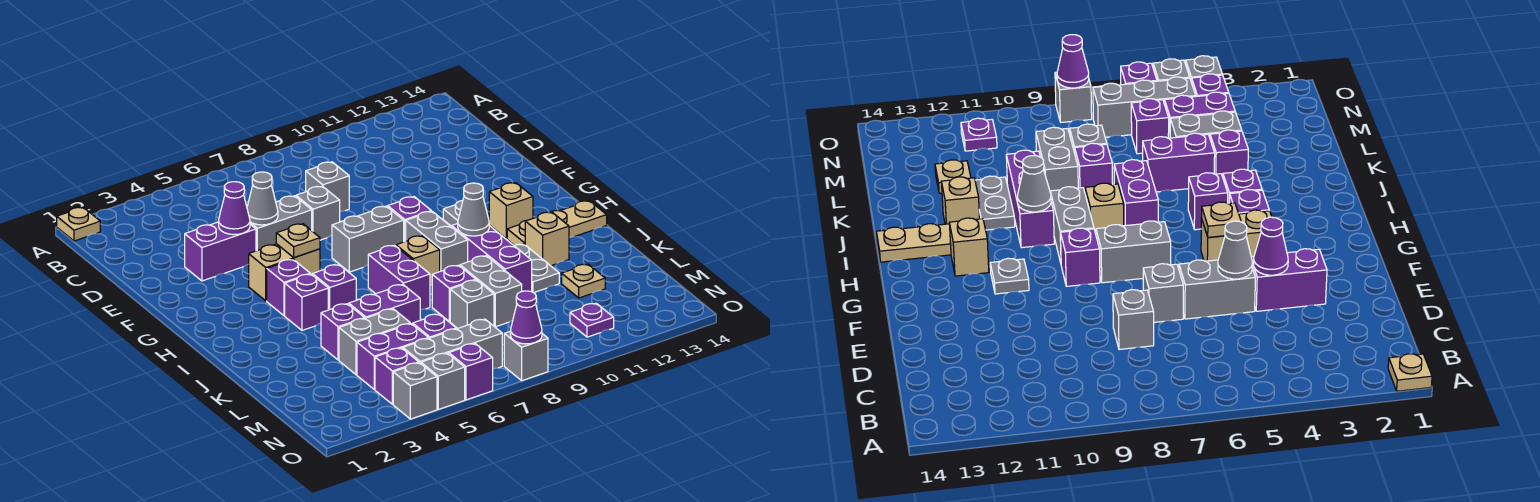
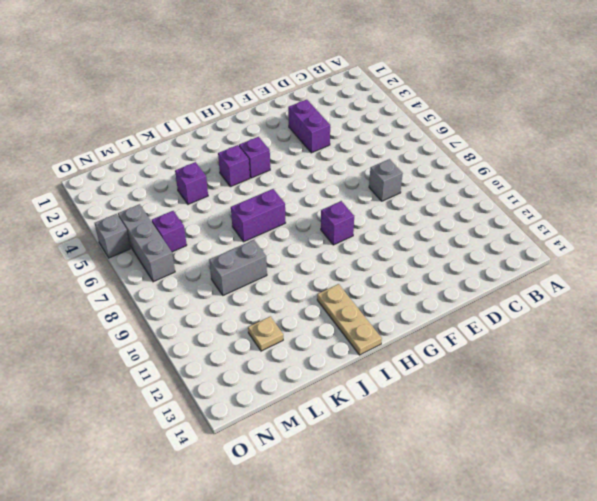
none -> tan 1x1 plate [57,207,100,241]
none -> grey 1x2 brick [250,196,312,251]
none -> grey 1x1 brick [296,186,340,240]
none -> tan 1x2 brick [249,244,320,301]

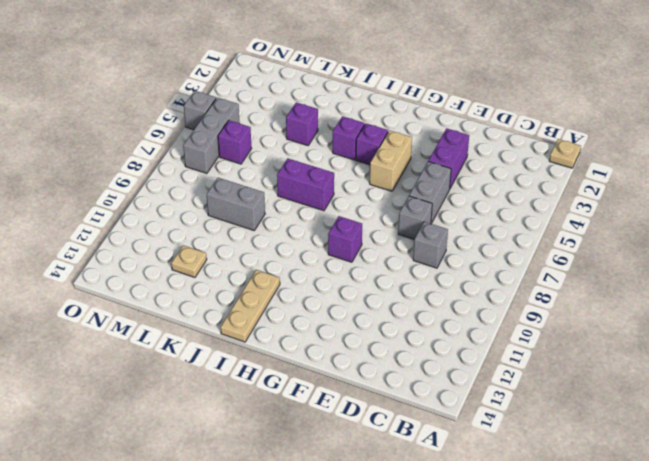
none -> grey 1x2 brick [332,206,404,272]
none -> grey 1x1 plate [443,201,463,226]
none -> grey 1x2 brick [406,211,468,271]
none -> tan 1x1 brick [489,183,533,239]

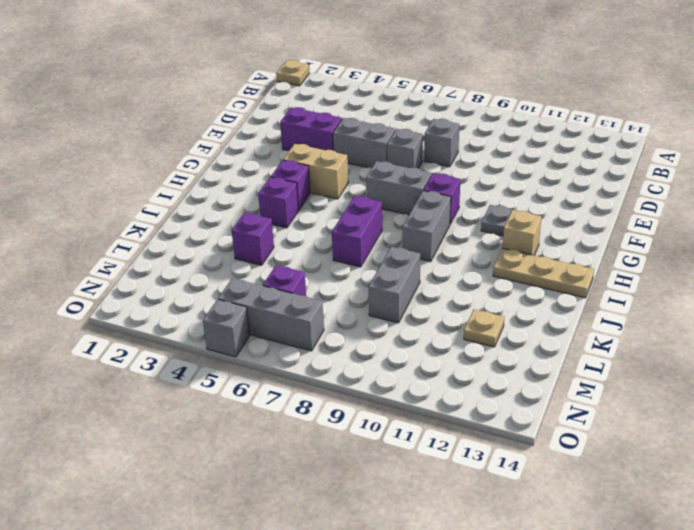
none -> purple 1x1 brick [313,265,356,310]
none -> tan 1x1 brick [396,236,440,285]
none -> purple 1x3 brick [452,224,532,292]
none -> grey 1x2 plate [514,244,559,293]

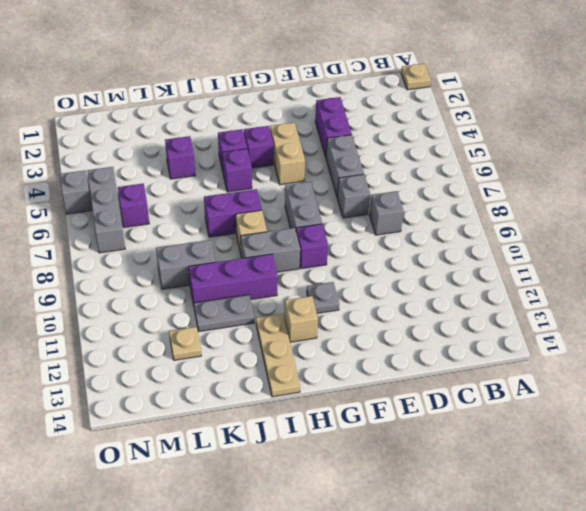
none -> tan 1x1 brick [525,212,569,266]
none -> purple 1x2 brick [349,285,420,324]
none -> purple 1x1 brick [432,265,476,322]
none -> grey 1x2 brick [339,309,410,375]

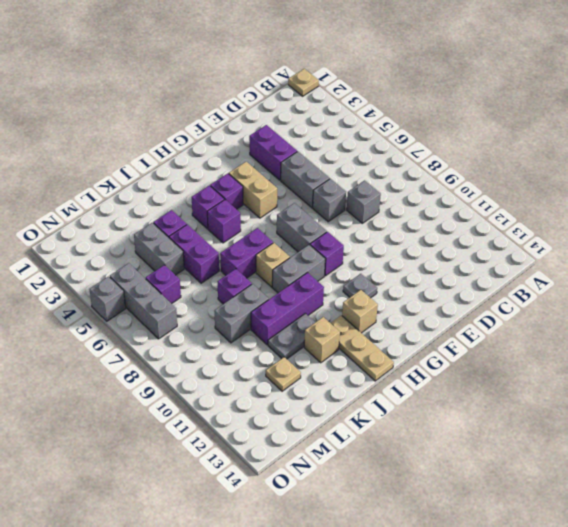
none -> grey 1x1 brick [450,280,494,328]
none -> purple 1x2 brick [357,324,429,389]
none -> purple 1x1 brick [375,348,419,404]
none -> purple 1x1 plate [570,303,614,337]

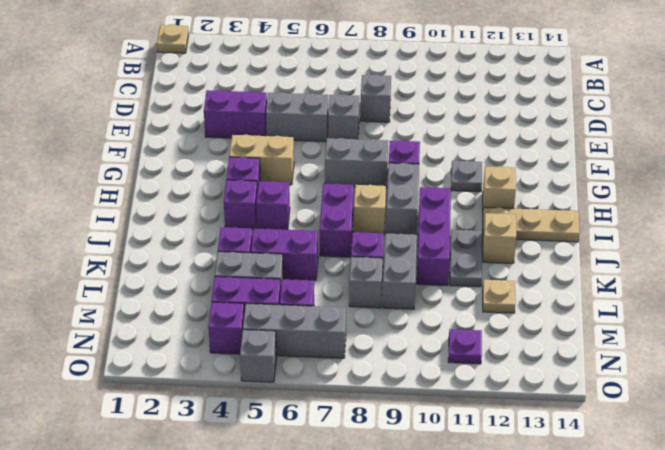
none -> grey 1x1 brick [393,363,437,419]
none -> purple 1x1 brick [449,344,493,400]
none -> grey 1x1 brick [504,331,548,381]
none -> purple 1x1 cone [219,182,250,235]

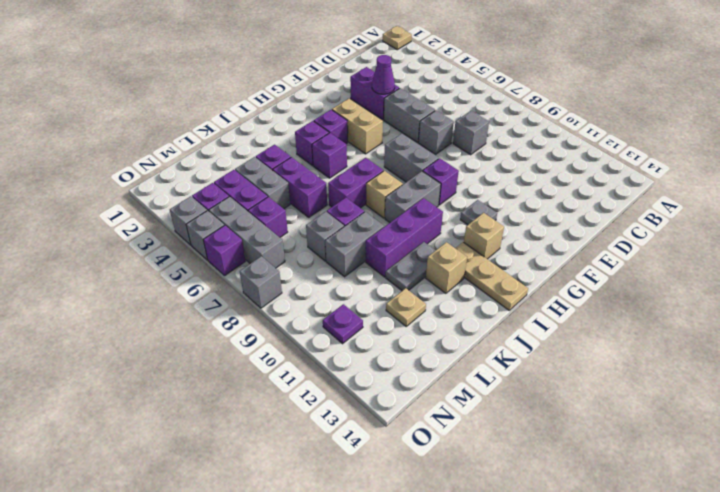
none -> grey 1x1 cone [247,172,278,225]
none -> tan 1x1 plate [276,224,320,258]
none -> grey 1x1 cone [458,183,489,236]
none -> purple 1x1 cone [511,291,542,344]

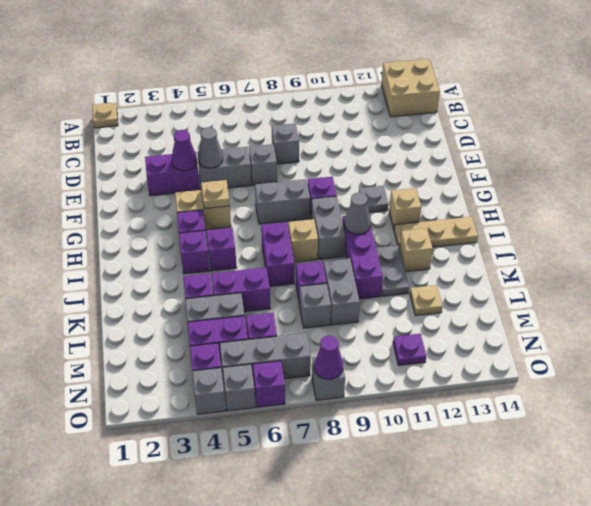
tan 2x2 brick [382,59,440,117] -> none

